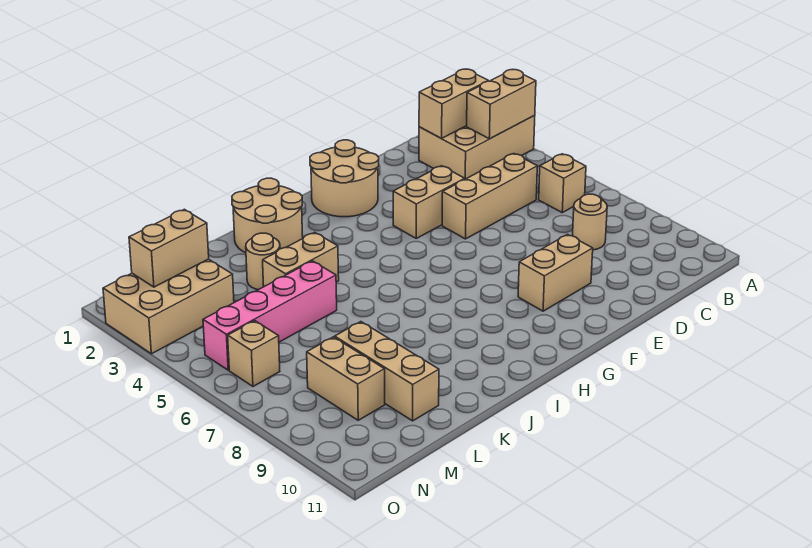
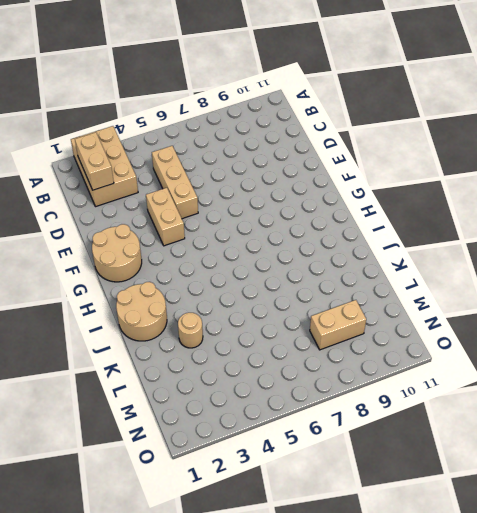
none -> tan 1x1 brick [539,154,586,213]
none -> tan 1x1 round brick [572,194,607,250]
none -> tan 1x2 brick [518,234,593,311]

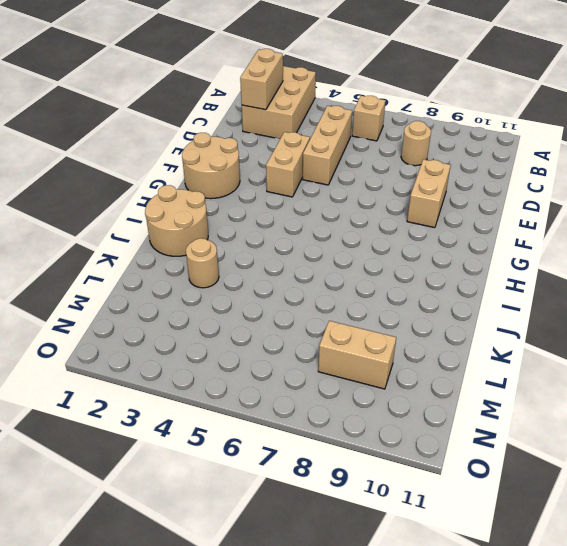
none -> tan 1x2 brick [263,232,339,287]
none -> pink 1x4 brick [203,261,337,370]
none -> tan 1x3 brick [335,322,439,421]

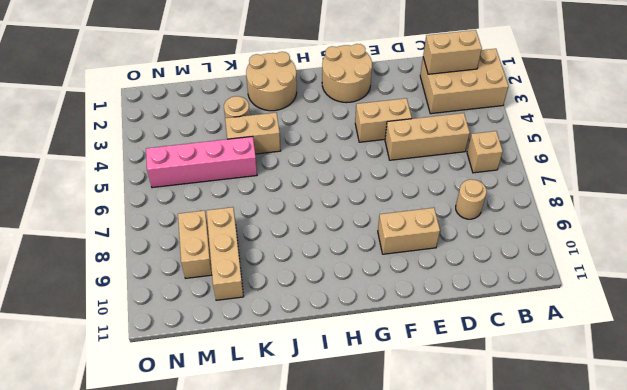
none -> tan 2x3 brick [103,259,234,354]
none -> tan 1x1 brick [228,321,280,386]
none -> tan 1x2 brick [467,70,536,139]

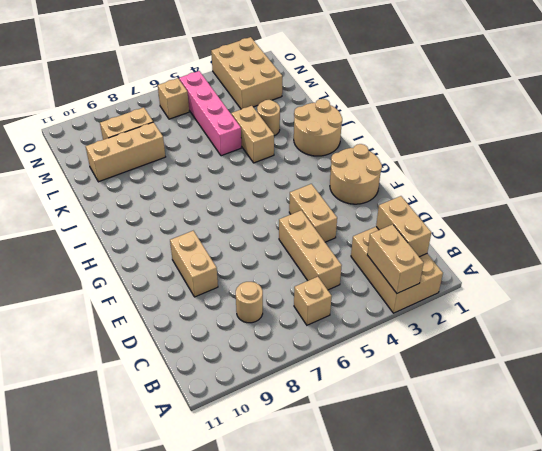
none -> tan 1x2 brick [129,209,209,287]

